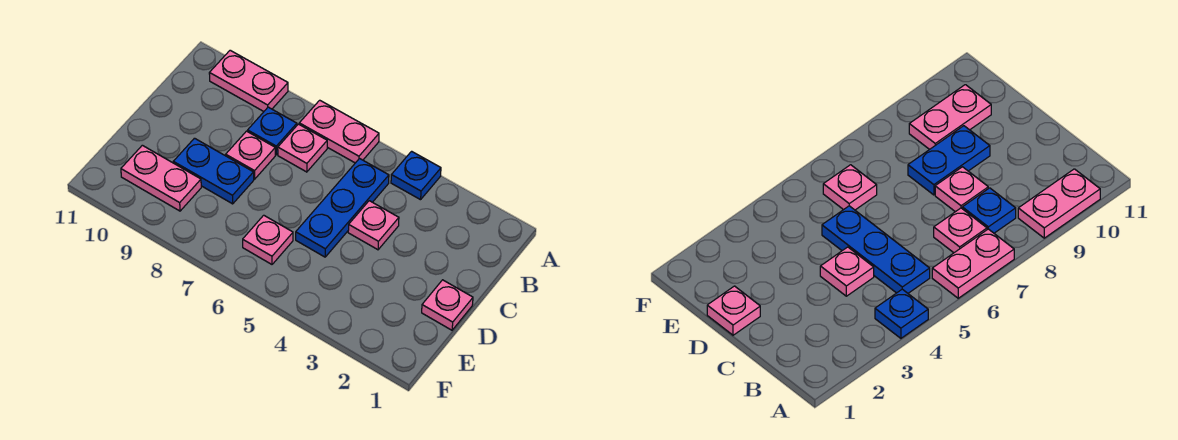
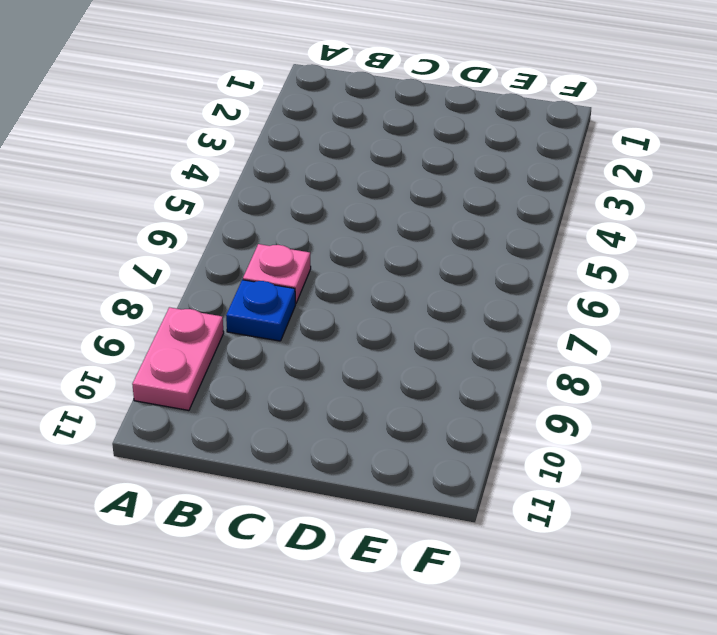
none -> blue 1x1 plate [391,151,441,200]
none -> pink 1x2 plate [299,100,379,163]
none -> blue 1x3 plate [296,159,389,257]

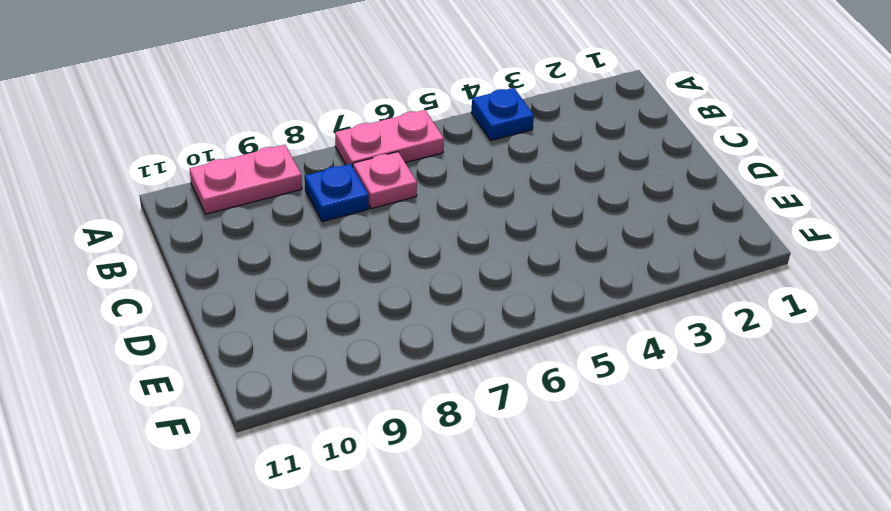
none -> blue 1x3 plate [296,159,389,257]
none -> pink 1x1 plate [348,201,399,250]
none -> pink 1x1 plate [226,131,275,179]

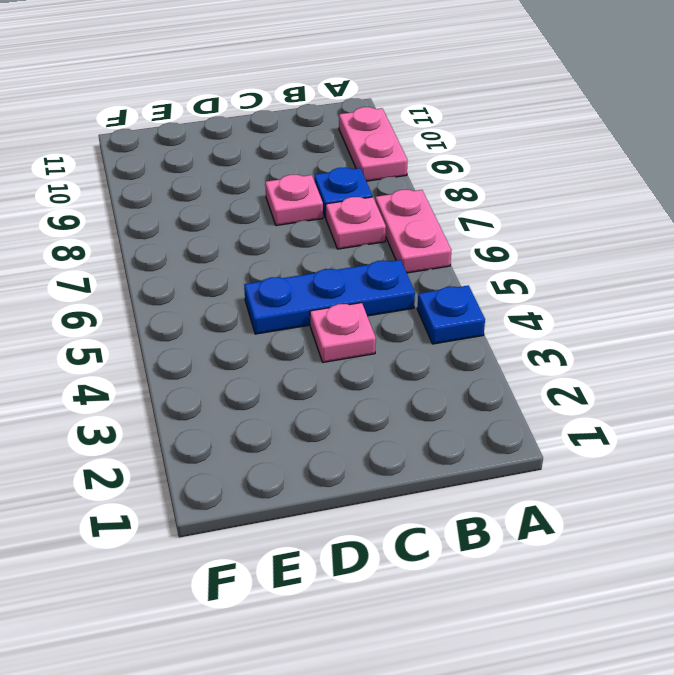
none -> pink 1x1 plate [422,280,473,330]
none -> blue 1x2 plate [173,138,254,204]
none -> pink 1x1 plate [243,215,293,264]

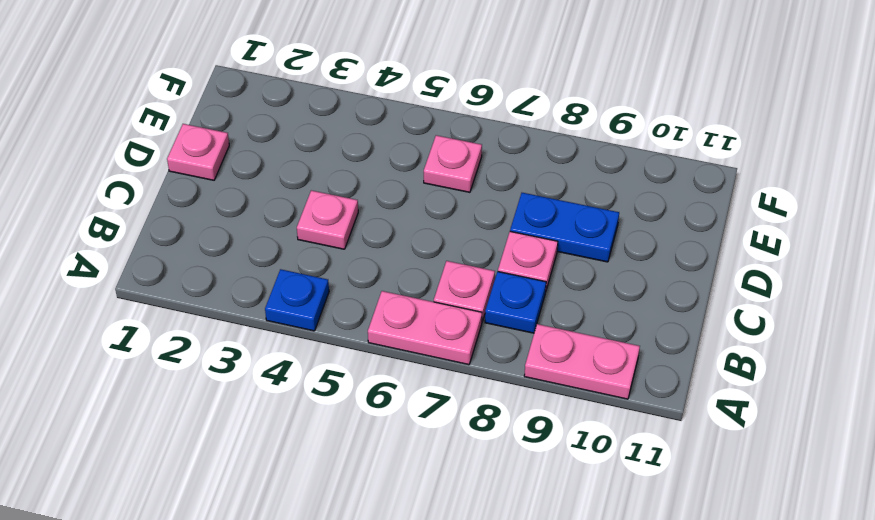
none -> blue 1x3 plate [296,159,389,257]
none -> pink 1x2 plate [121,145,201,211]

